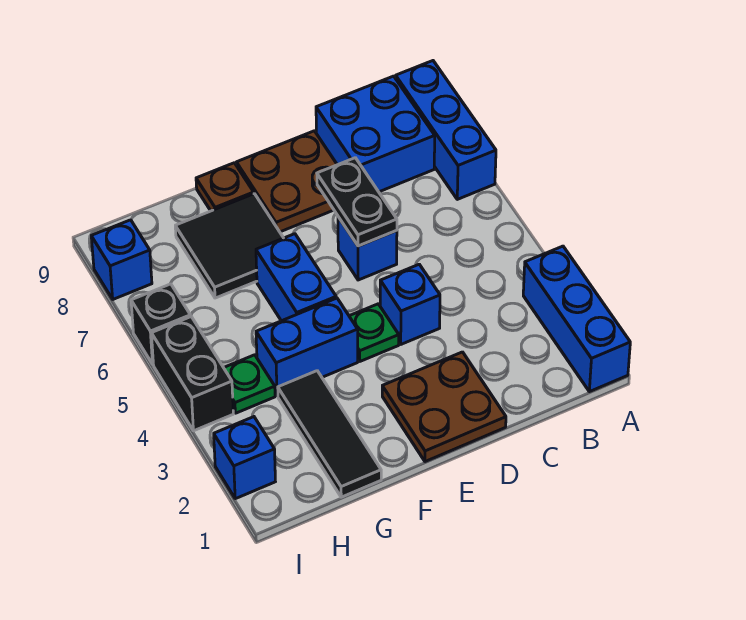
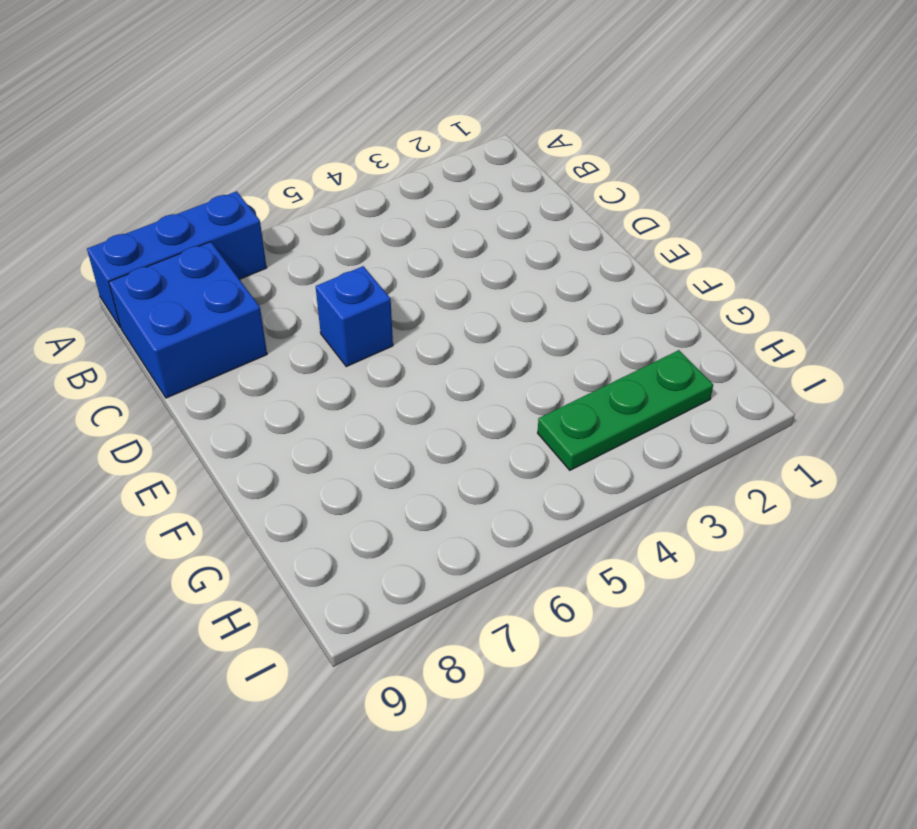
green 1x3 plate [538,350,713,470] -> green 1x1 plate [224,355,275,413]
none -> blue 1x3 brick [523,246,630,392]
none -> brown 2x2 plate [382,352,506,462]
none -> blue 1x1 brick [380,264,440,344]

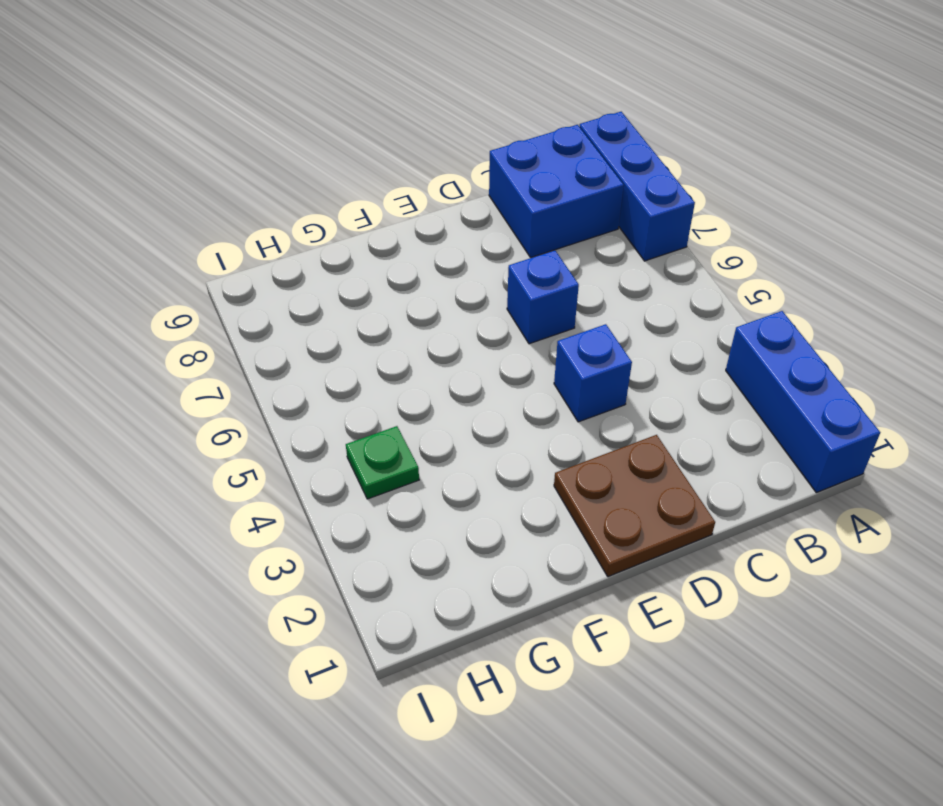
none -> brown 2x2 plate [236,131,337,232]
none -> green 1x1 plate [349,304,399,361]
none -> blue 1x2 brick [256,298,358,396]

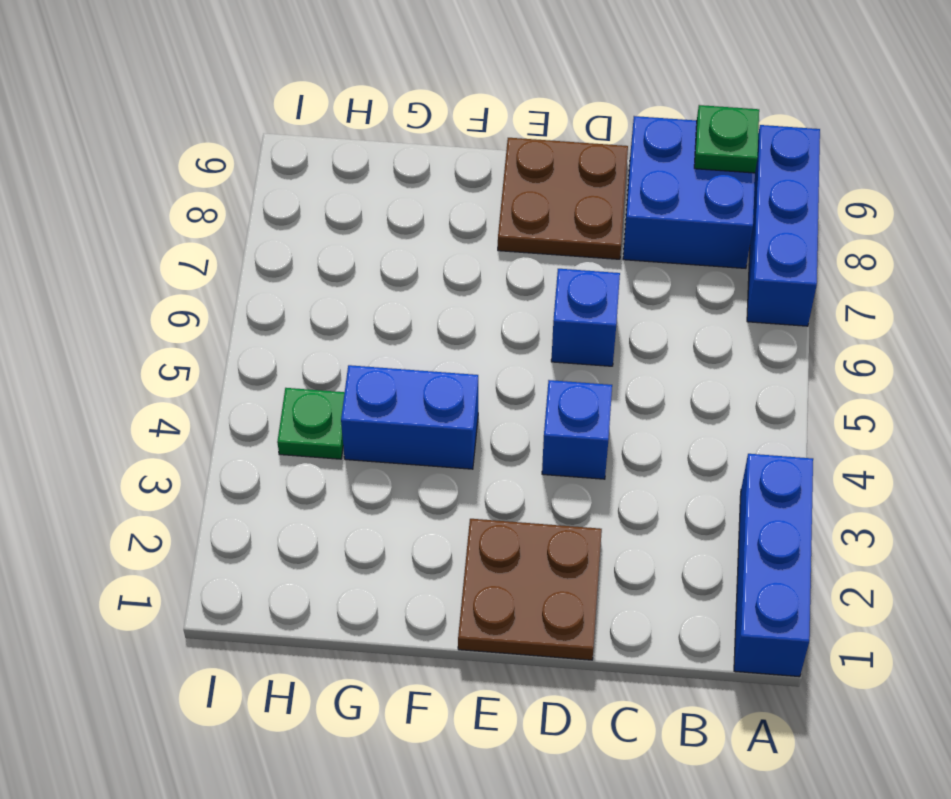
green 1x1 plate [694,105,759,173] -> green 1x1 plate moved to [349,304,399,361]
none -> blue 1x2 brick [256,234,336,321]
none -> black 2x2 tile [175,194,283,298]
none -> brown 1x1 plate [196,163,254,211]

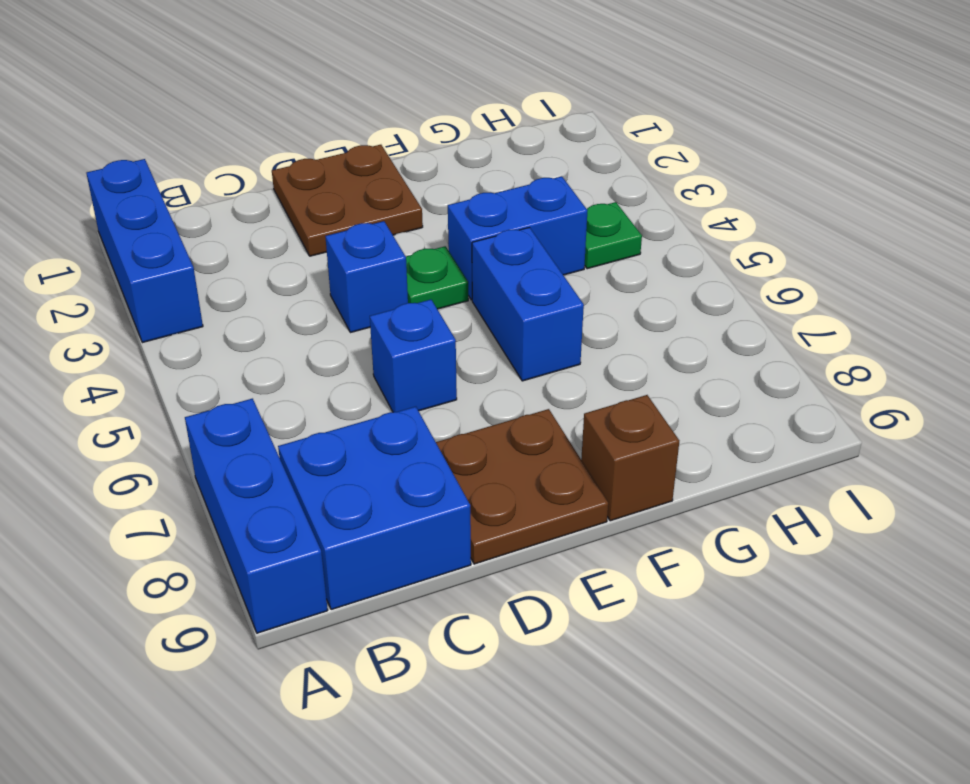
brown 1x1 brick [581,395,679,521] -> brown 1x1 plate [196,163,254,211]
none -> black 2x2 tile [175,194,283,298]
none -> black 1x3 tile [278,371,381,497]
none -> blue 1x1 brick [214,417,275,499]

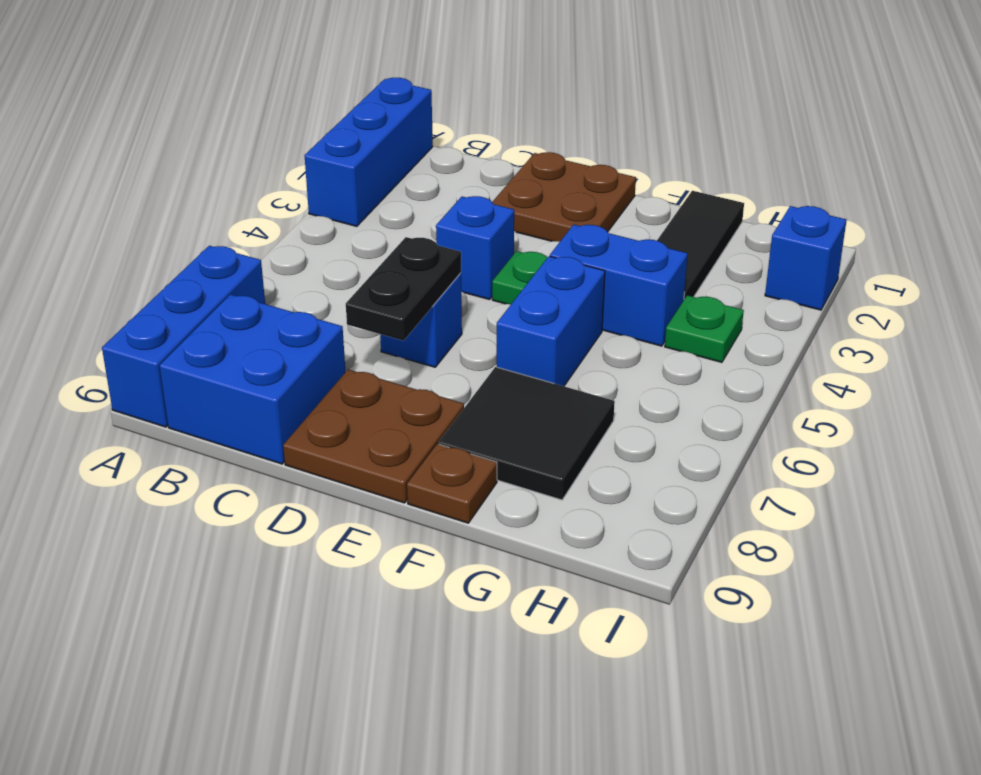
none -> black 1x2 brick [151,317,233,431]
none -> black 1x1 brick [131,284,191,364]
none -> blue 1x1 brick [91,220,152,299]

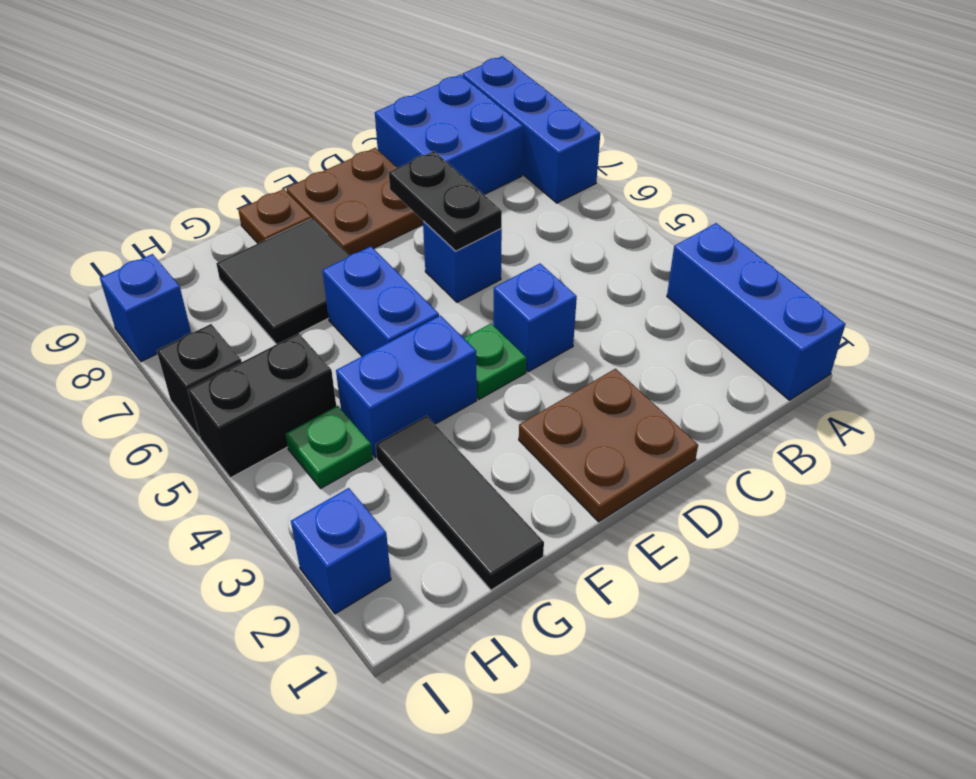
black 1x2 brick [188,334,336,478] -> black 1x2 brick turned to [151,317,233,431]

